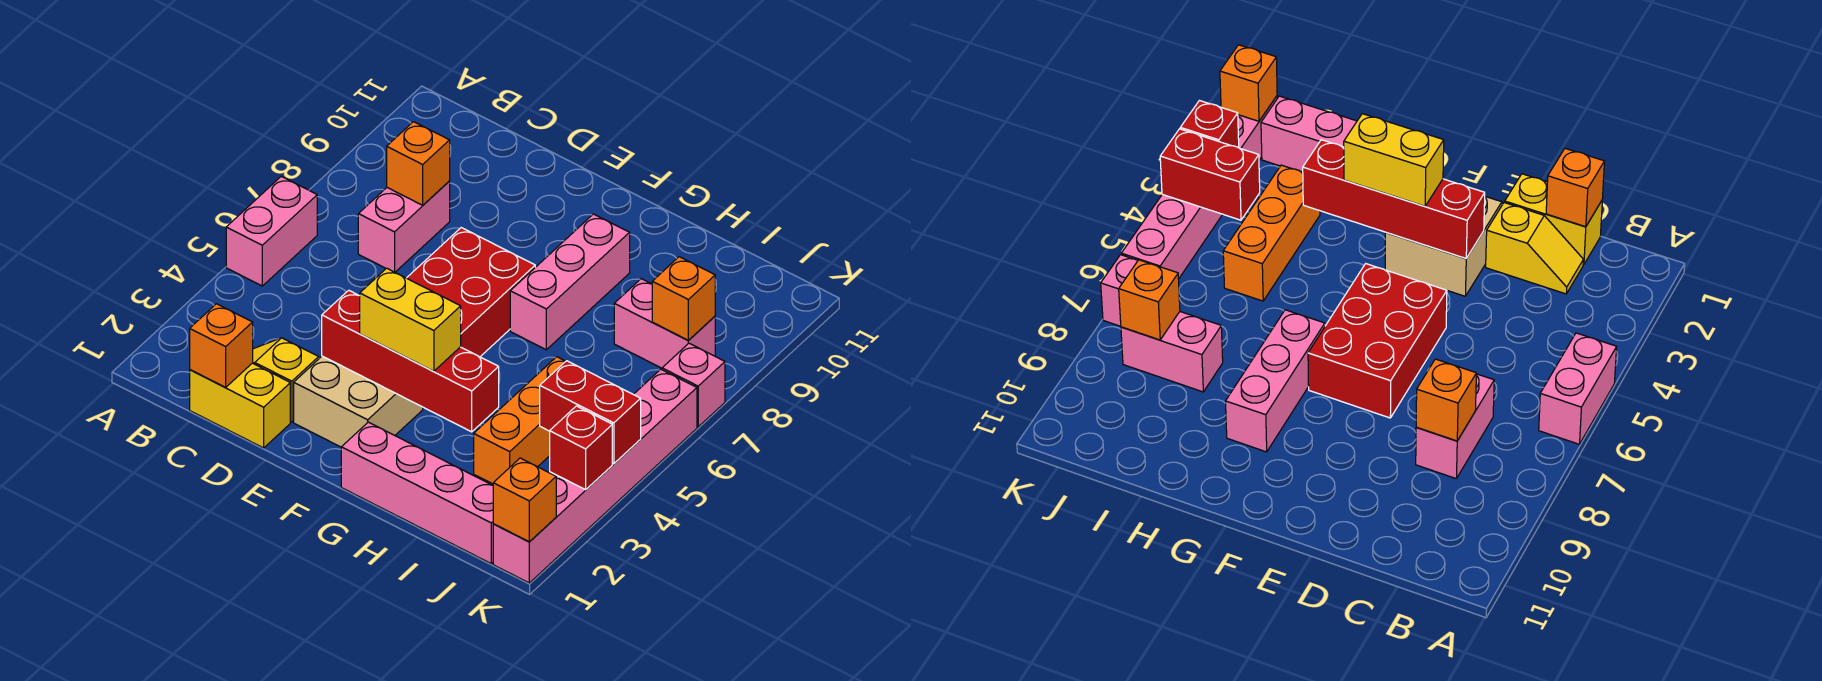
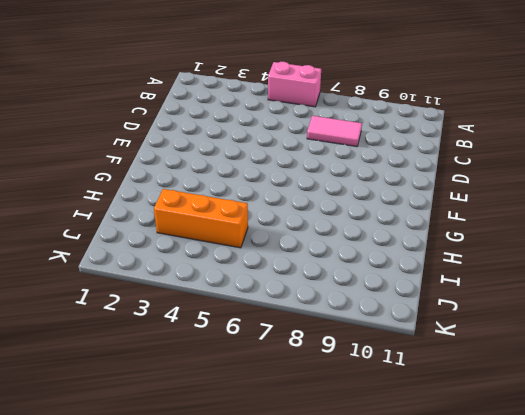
pink 1x2 tile [307,116,362,147] -> pink 1x2 brick [358,181,450,272]
none -> yellow 1x2 brick [190,363,290,448]
none -> yellow 1x2 slope [253,338,319,422]
none -> tan 2x2 brick [294,356,423,447]

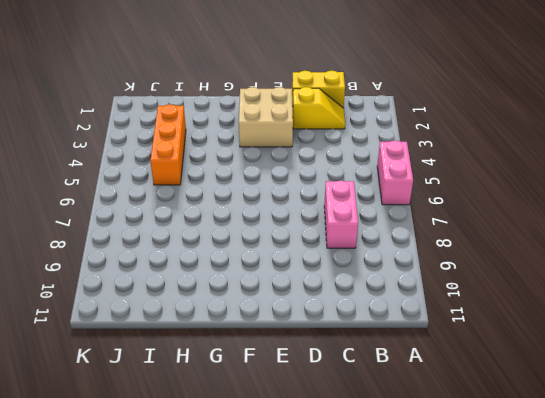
none -> red 2x3 brick [407,228,535,357]
none -> pink 1x4 brick [341,422,493,564]
none -> pink 1x3 brick [510,214,630,350]

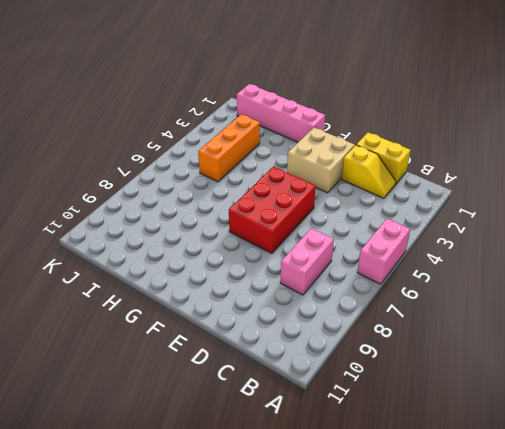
none -> pink 1x3 brick [510,214,630,350]
none -> pink 1x2 brick [614,279,715,368]
none -> pink 1x6 brick [493,369,697,583]

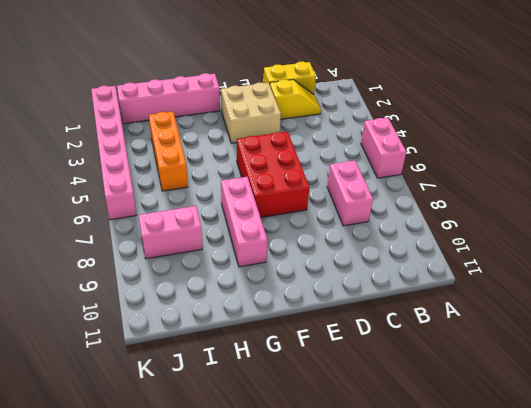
none -> pink 1x1 brick [662,343,725,427]
none -> orange 1x1 brick [190,304,253,388]
none -> orange 1x1 brick [387,122,450,205]

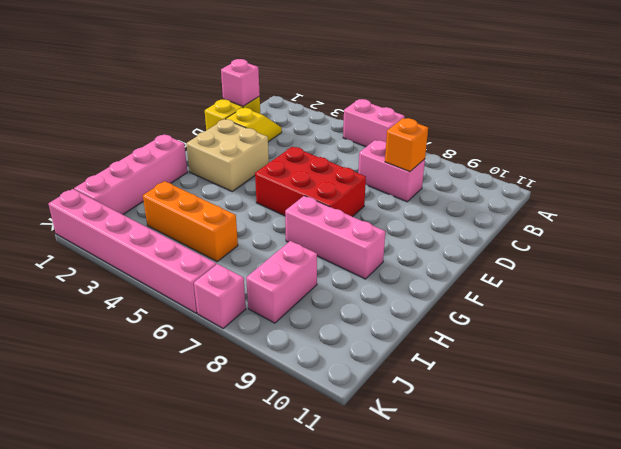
pink 1x1 brick [221,59,260,106] -> orange 1x1 brick [190,304,253,388]
none -> red 1x4 brick [322,290,499,432]
none -> red 1x2 brick [540,361,641,464]
none -> orange 1x1 brick [652,257,715,340]

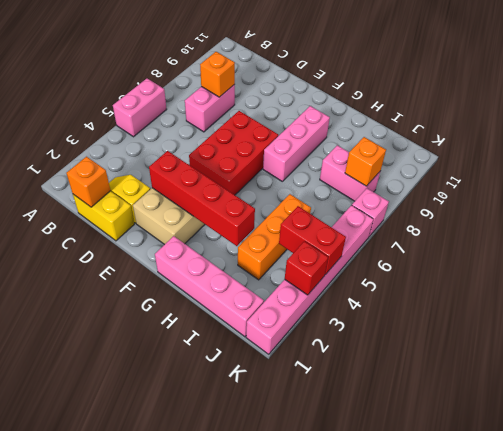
none -> orange 1x1 brick [493,458,556,542]
none -> yellow 1x2 brick [360,268,461,371]

